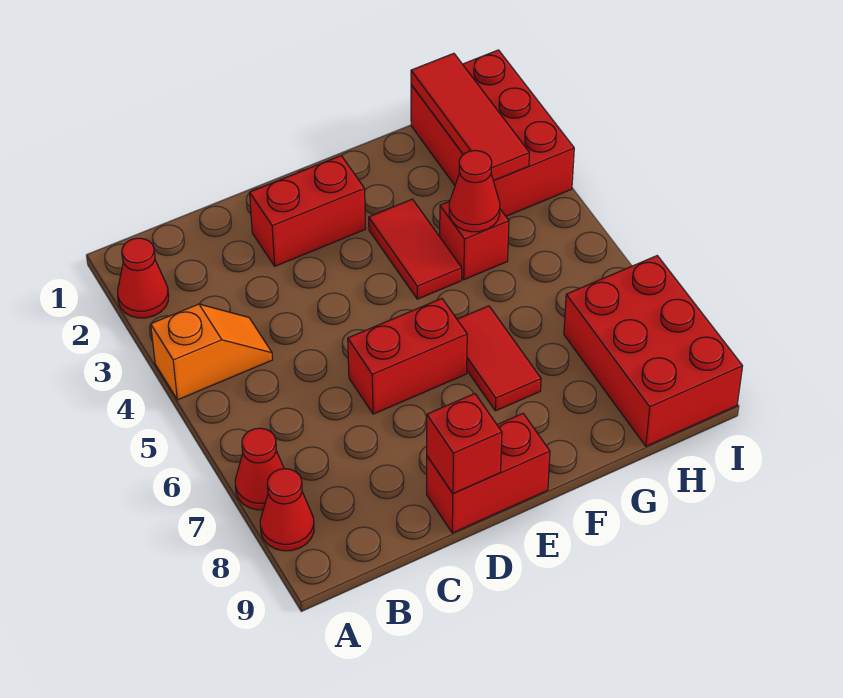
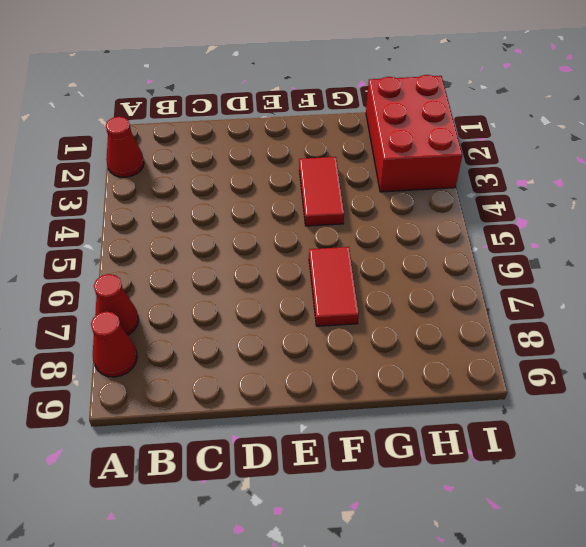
none -> orange 1x2 slope [151,304,273,400]
none -> red 1x2 brick [250,156,366,266]
none -> red 1x2 brick [348,299,467,414]

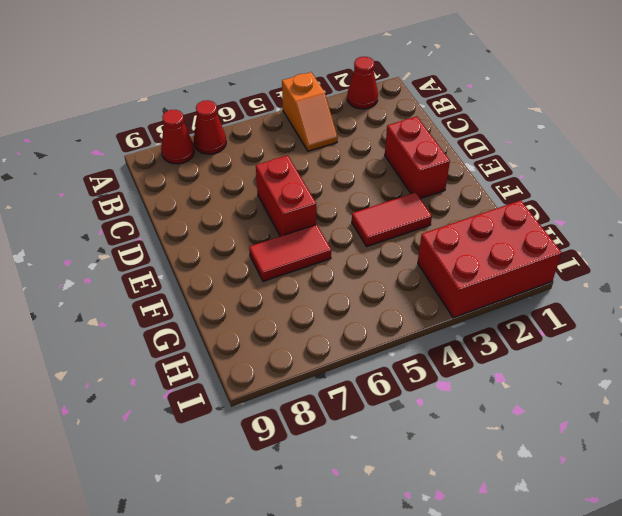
none -> red 1x2 brick [427,413,550,533]
none -> red 1x1 brick [440,201,509,280]
none -> red 2x3 brick [564,256,743,446]

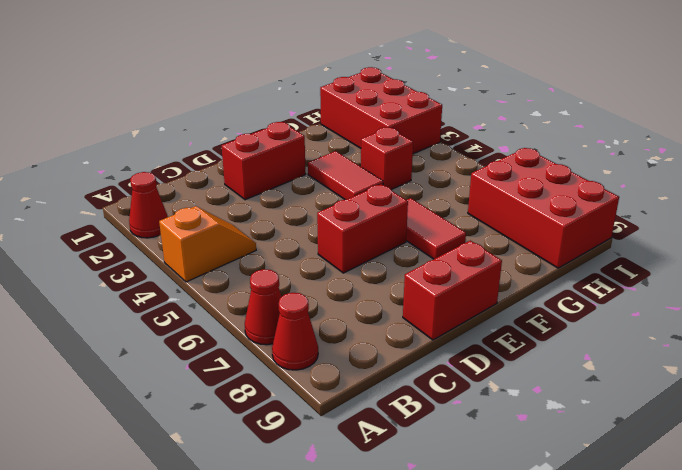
none -> red 1x1 brick [427,394,502,493]
none -> red 1x1 cone [449,150,500,232]
none -> red 1x3 tile [411,53,529,181]

